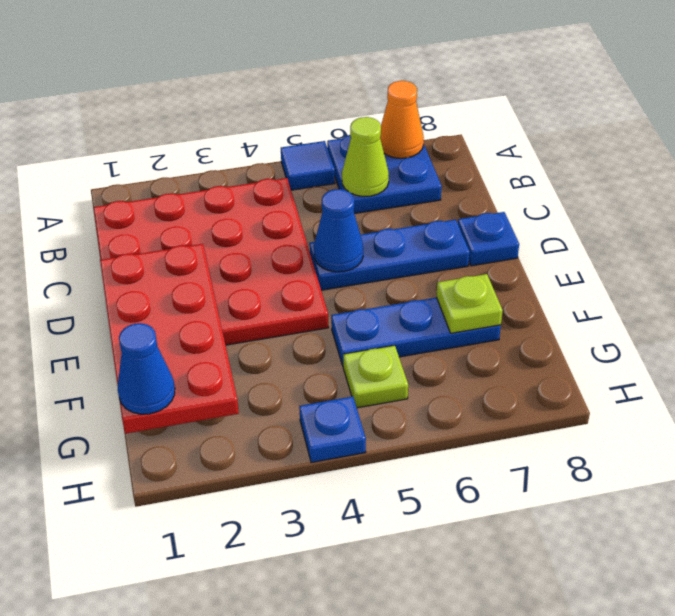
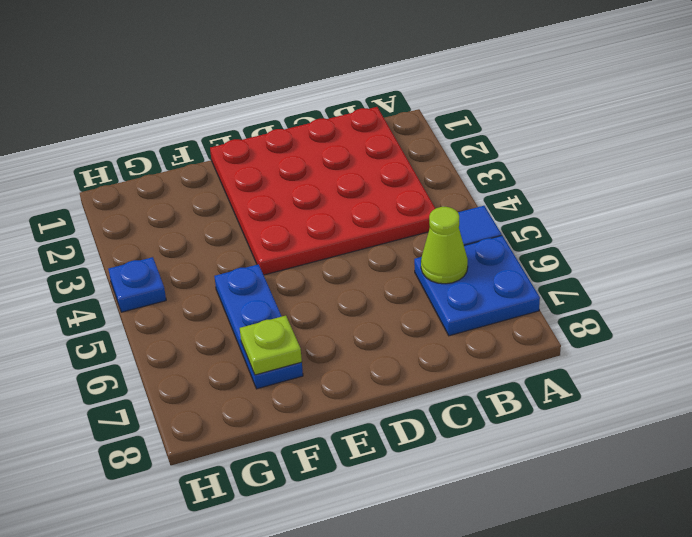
none -> blue 1x3 plate [309,220,470,290]
none -> blue 1x1 plate [458,212,519,266]
none -> lime 1x1 plate [343,346,408,408]

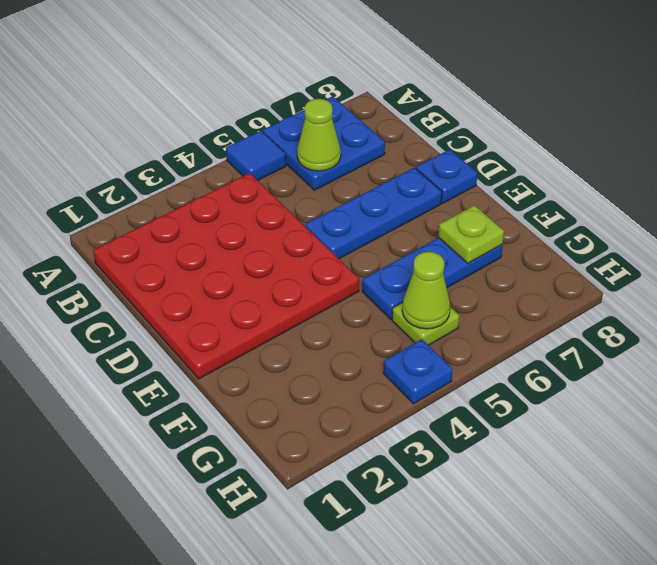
lime 1x1 cone [402,252,450,329] -> none
none -> orange 1x1 cone [380,81,424,158]
none -> red 2x4 plate [100,244,239,434]
none -> blue 1x1 cone [314,189,363,272]

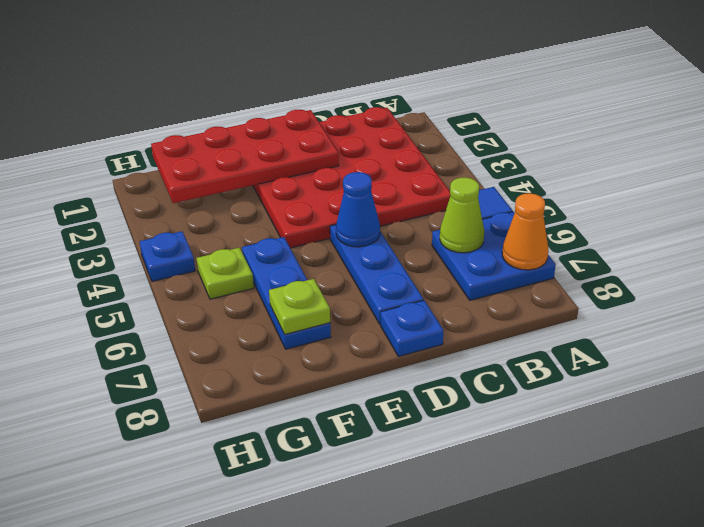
none -> blue 1x1 cone [118,323,175,414]

